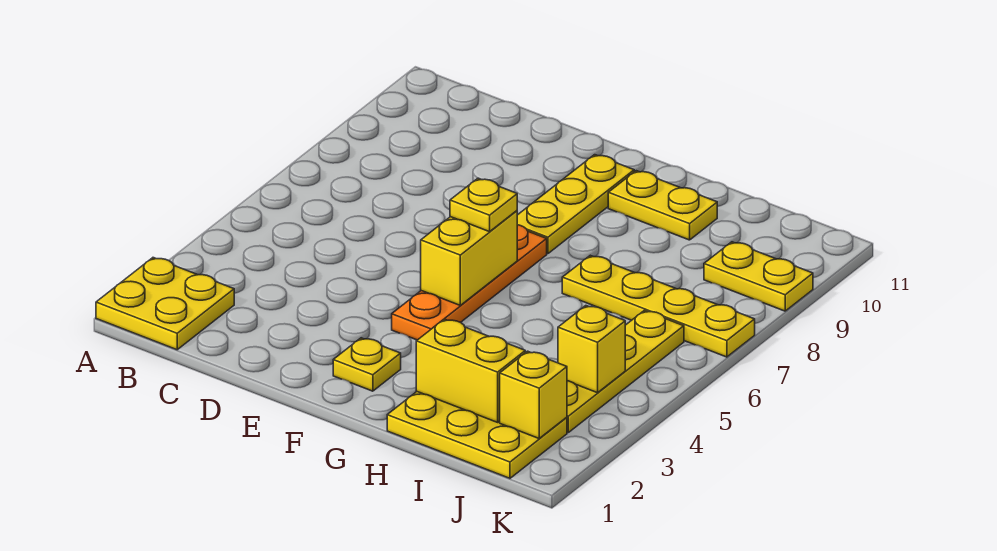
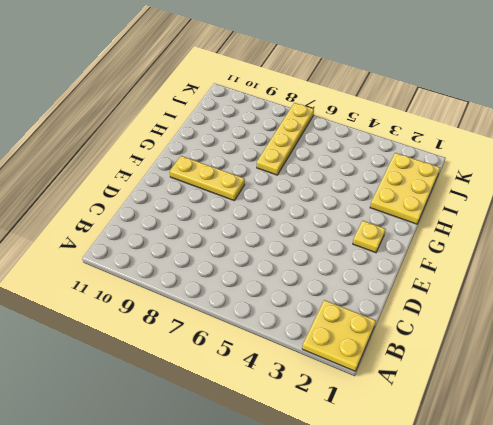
none -> orange 1x4 plate [392,225,547,340]
none -> yellow 1x2 plate [608,171,717,240]
none -> yellow 1x4 plate [567,311,684,432]

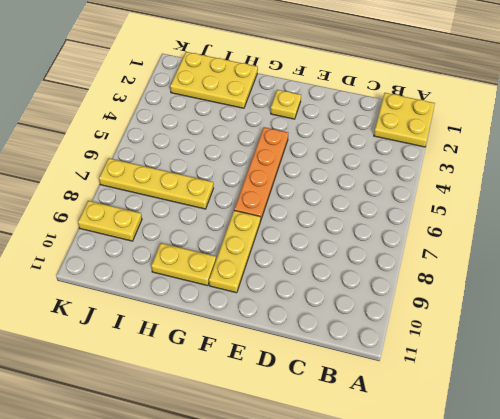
none -> yellow 1x4 plate [567,311,684,432]
none -> yellow 1x2 brick [421,211,517,305]
none -> yellow 1x2 brick [416,319,525,422]

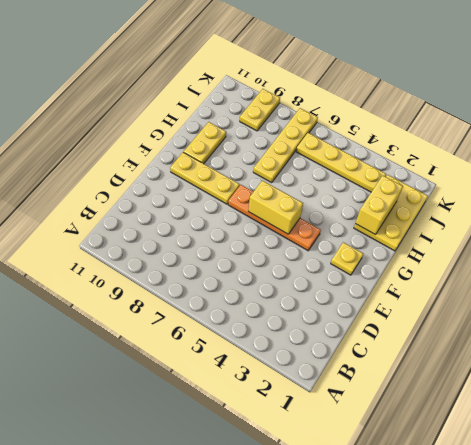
none -> yellow 2x2 plate [96,258,234,350]
none -> yellow 1x1 brick [500,351,567,439]
none -> yellow 1x1 brick [558,306,625,393]

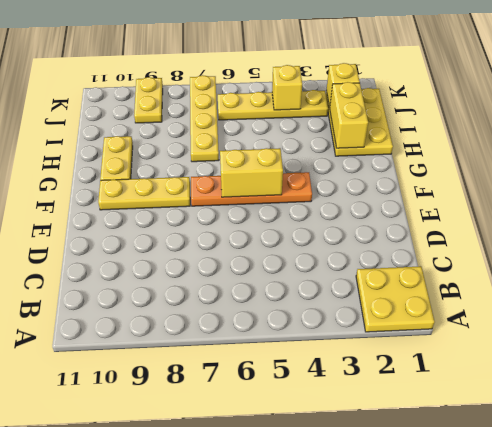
none -> yellow 1x1 plate [333,338,401,391]
none -> yellow 1x1 plate [450,178,517,232]

